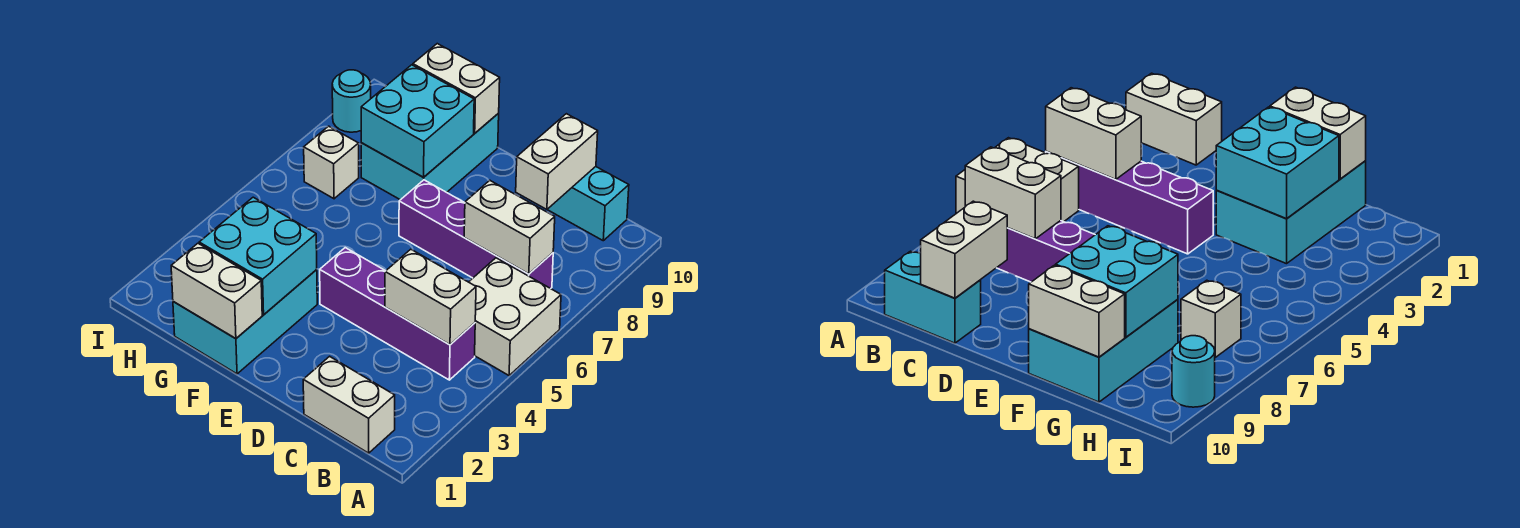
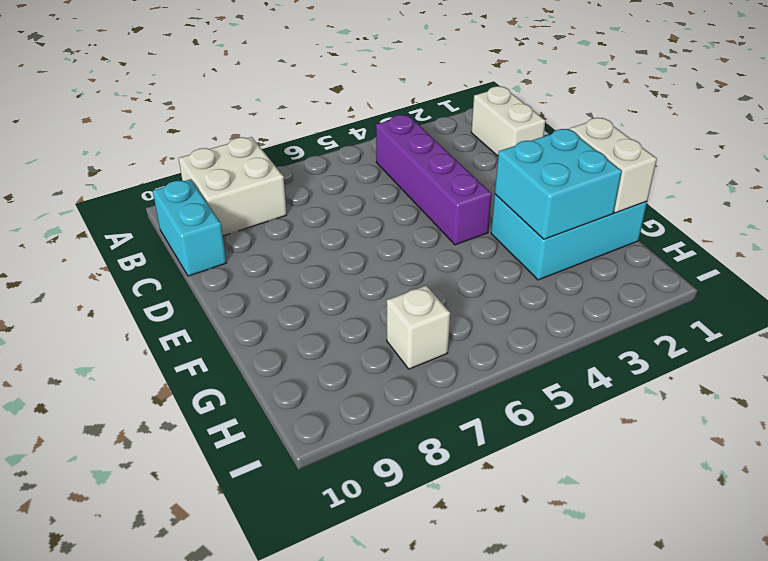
white 2x2 brick [179,137,287,236] -> white 2x2 brick moved to [469,258,561,375]
none -> purple 1x4 brick [399,180,553,289]
none -> cyan 2x3 brick [361,114,499,200]
none -> cyan 1x1 round brick [332,70,371,132]

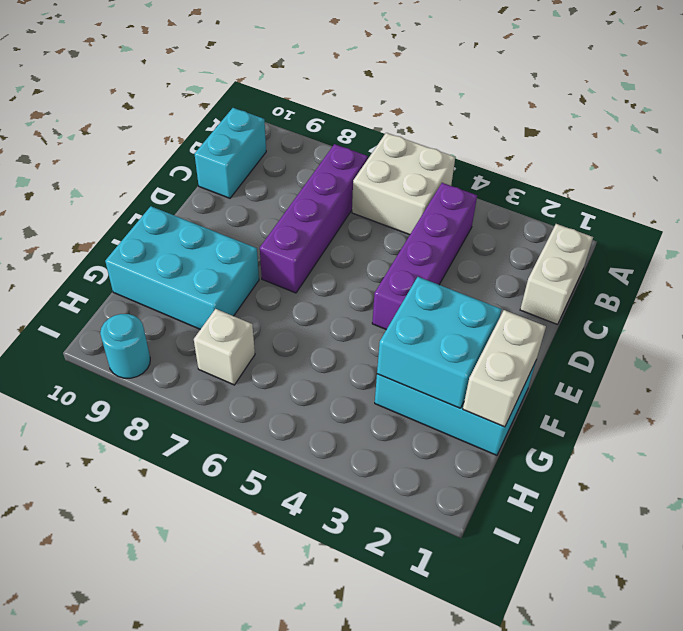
none -> white 1x2 brick [385,249,476,345]
none -> white 1x2 brick [464,180,555,274]
none -> white 1x2 brick [516,114,598,209]

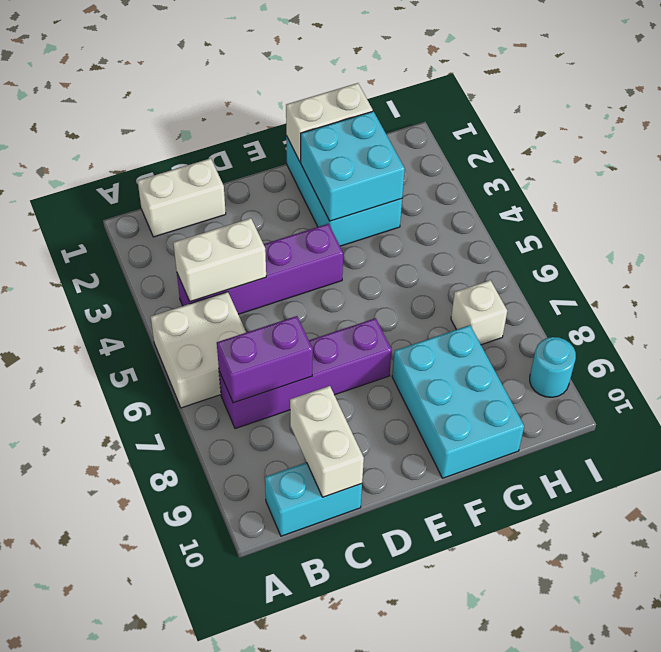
purple 1x2 brick [217,316,313,403] -> white 1x2 brick [464,180,555,274]
none -> cyan 2x2 brick [361,65,474,177]
none -> white 1x2 brick [413,44,500,133]

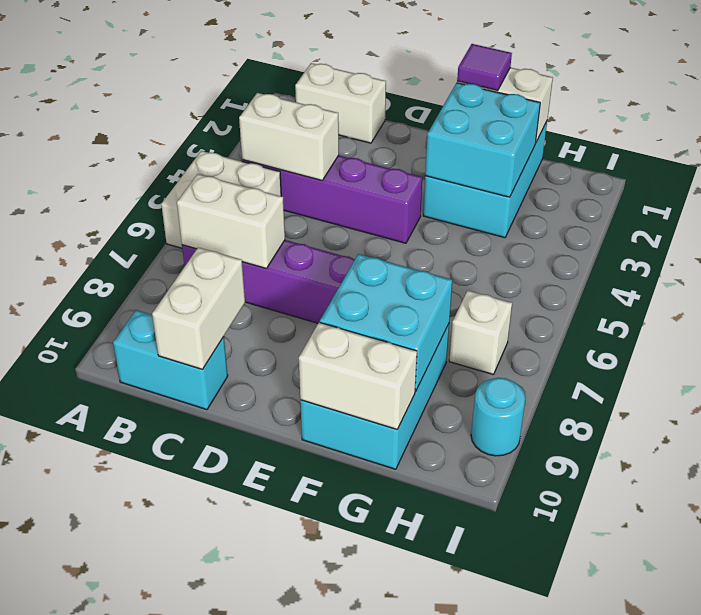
purple 1x1 tile [457,44,512,91] -> none

